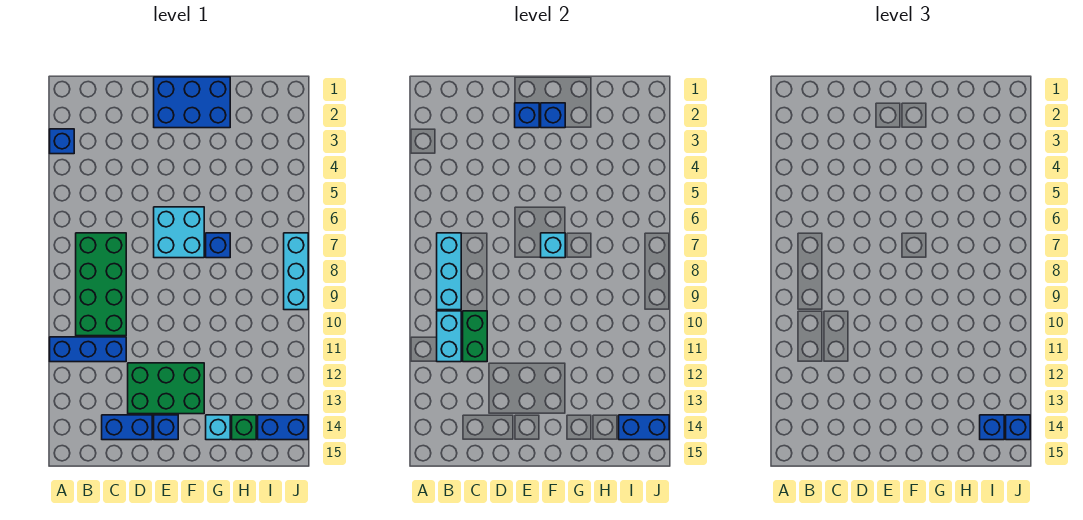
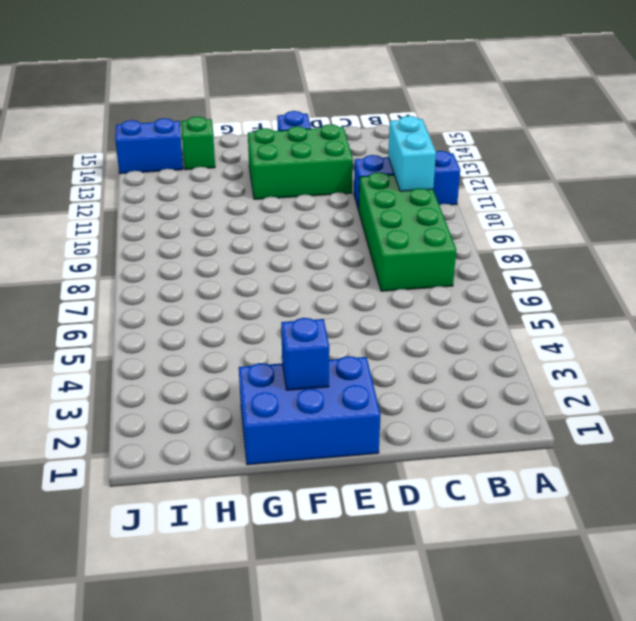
none -> blue 1x1 brick [50,129,74,154]
none -> blue 1x2 brick [102,415,152,440]
none -> cyan 2x2 brick [154,207,204,258]

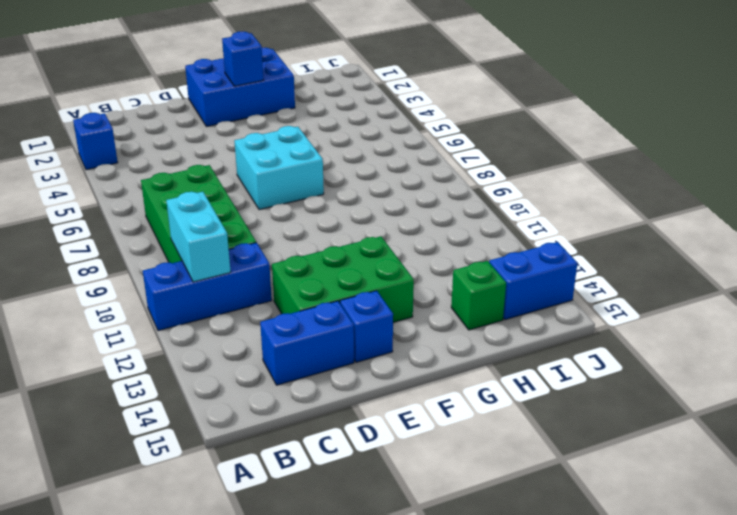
none -> blue 1x1 brick [206,233,230,258]
none -> cyan 1x1 brick [206,415,230,440]
none -> cyan 1x3 brick [284,233,308,310]

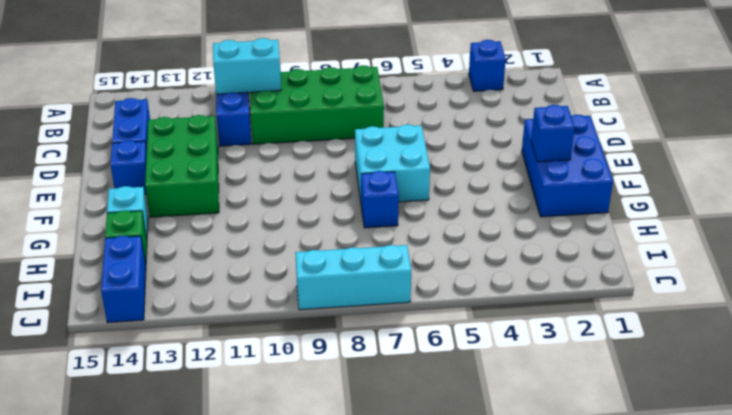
none -> cyan 1x3 brick [437,233,461,310]
none -> green 1x2 brick [463,311,487,362]
none -> blue 1x1 brick [515,103,539,128]

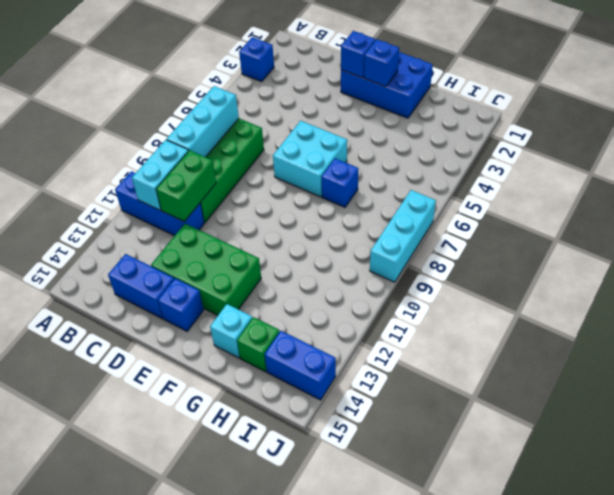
none -> cyan 1x1 brick [541,233,565,258]
none -> blue 1x2 brick [619,415,669,440]
none -> blue 1x1 brick [980,415,1004,440]

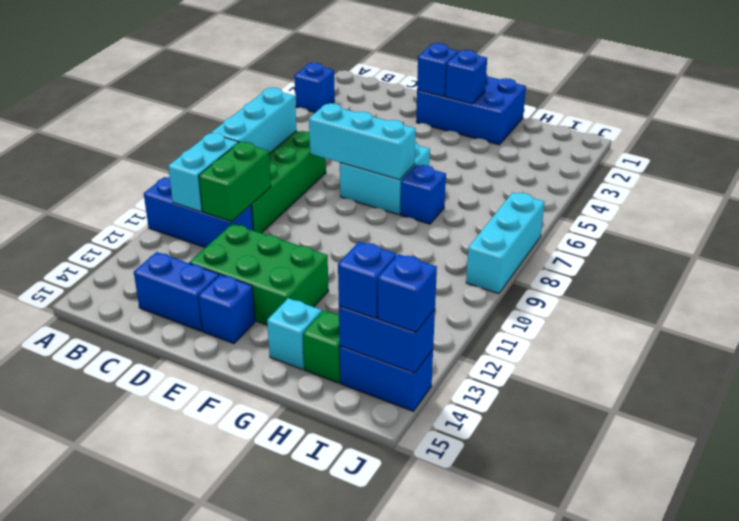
cyan 1x3 brick [309,103,416,180] -> cyan 1x1 brick [541,233,565,258]

